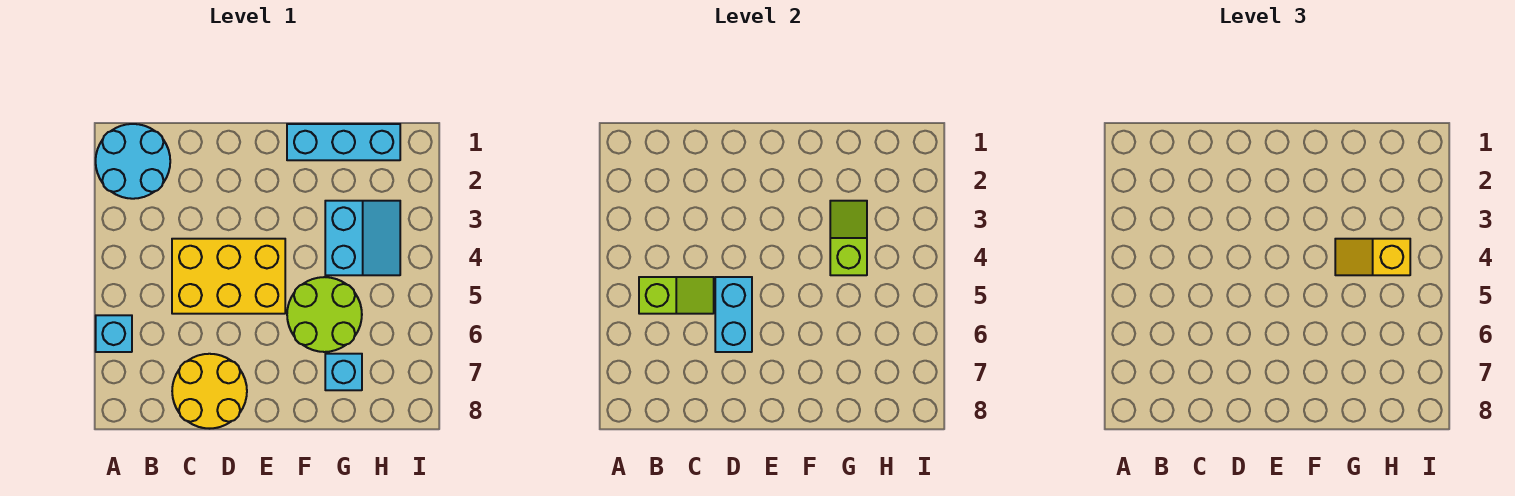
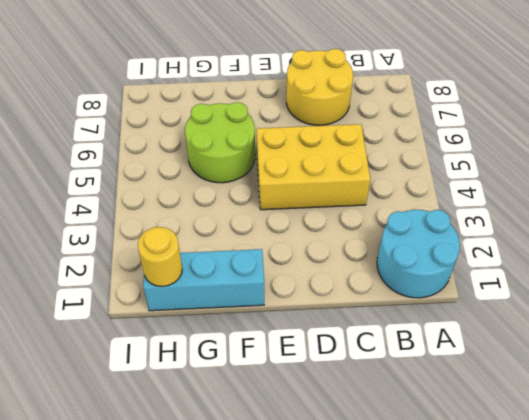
yellow 1x1 round brick [138,227,182,287] -> none
none -> cyan 1x1 brick [96,315,132,352]
none -> cyan 2x2 slope [325,201,400,275]
none -> cyan 1x1 brick [325,354,362,390]

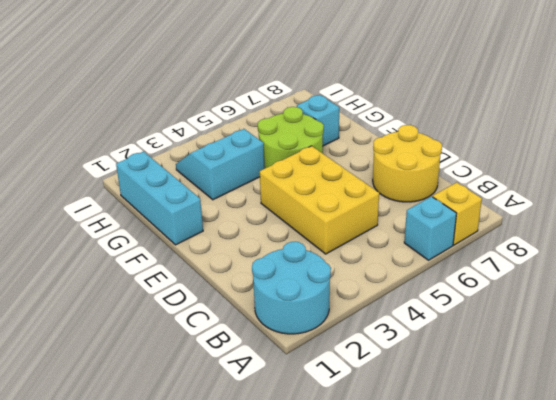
yellow 1x1 brick [433,182,482,245] -> none
none -> lime 1x2 slope [639,277,714,314]
none -> cyan 1x2 brick [715,277,752,352]
none -> lime 1x2 slope [830,201,867,275]

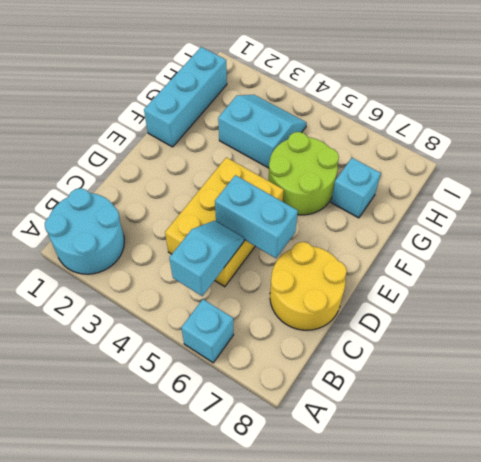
cyan 1x2 slope [169,220,244,296] -> lime 1x2 slope [639,277,714,314]
none -> lime 1x2 slope [830,201,867,275]
none -> yellow 1x2 slope [1335,239,1410,275]

